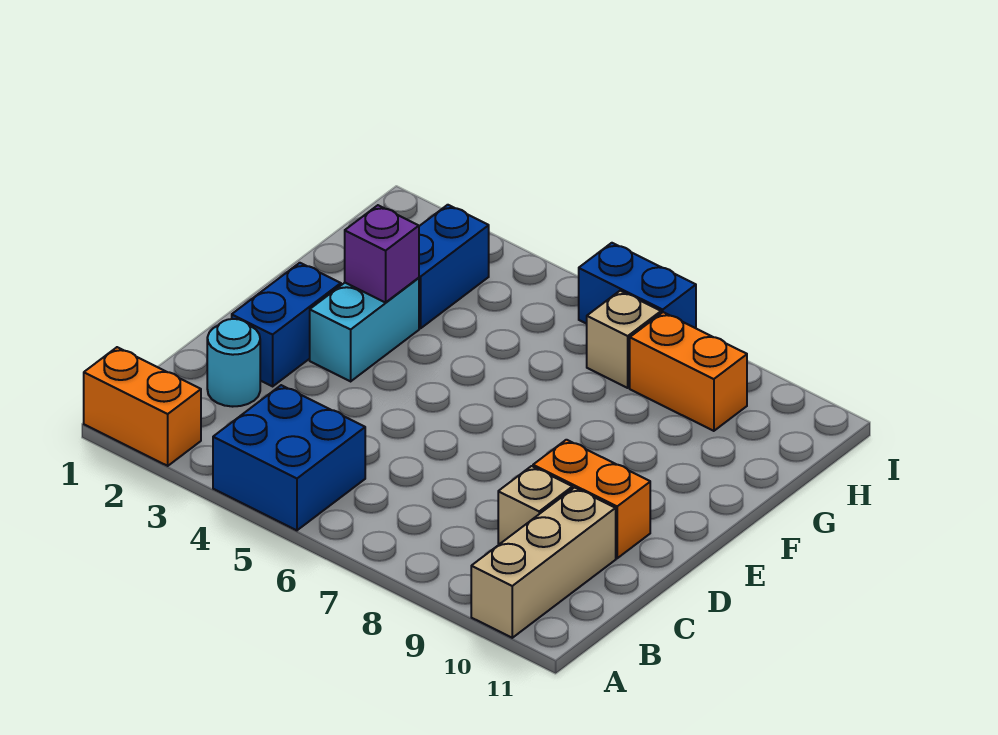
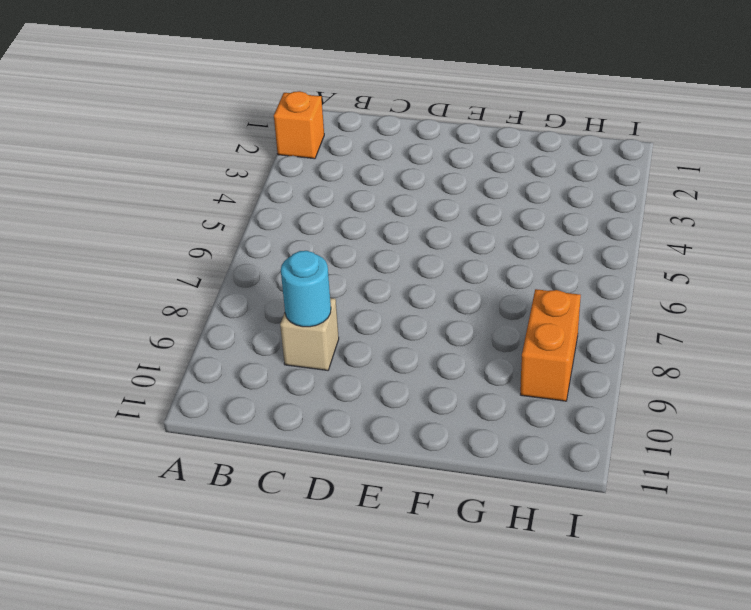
orange 1x1 brick [274,91,324,159] -> orange 1x2 brick [84,347,201,466]
cyan 1x1 round brick [281,251,331,327] -> cyan 1x1 round brick moved to [207,319,260,407]
none -> blue 2x2 brick [213,385,365,530]
none -> tan 1x3 brick [471,488,616,638]
none -> blue 1x2 brick [232,263,341,386]

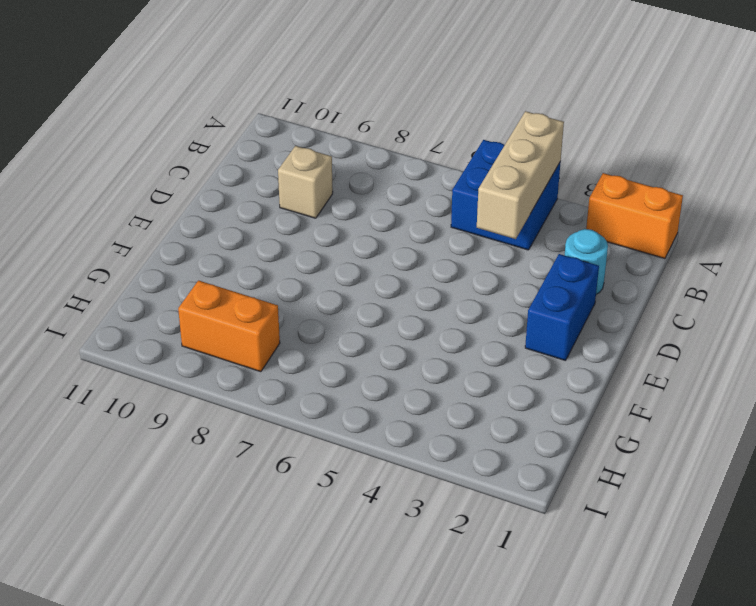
tan 1x3 brick [477,111,564,239] -> tan 1x3 brick moved to [471,488,616,638]
none -> orange 1x2 brick [533,440,650,558]
none -> cyan 1x2 brick [310,278,419,381]
none -> blue 1x2 brick [419,205,489,329]

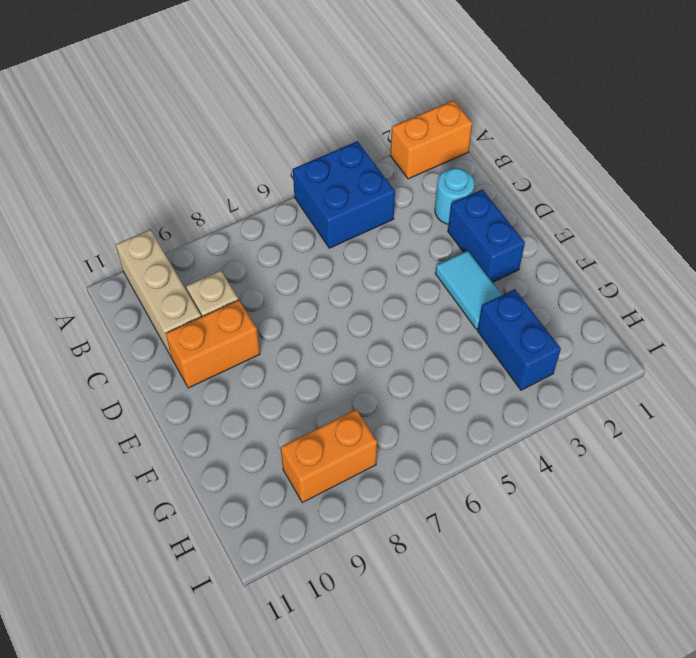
cyan 1x2 tile [435,250,501,329] -> cyan 1x2 brick [310,278,419,381]
none -> tan 1x1 brick [587,291,661,388]
none -> blue 1x2 brick [579,243,696,328]
none -> purple 1x1 brick [345,205,419,303]

